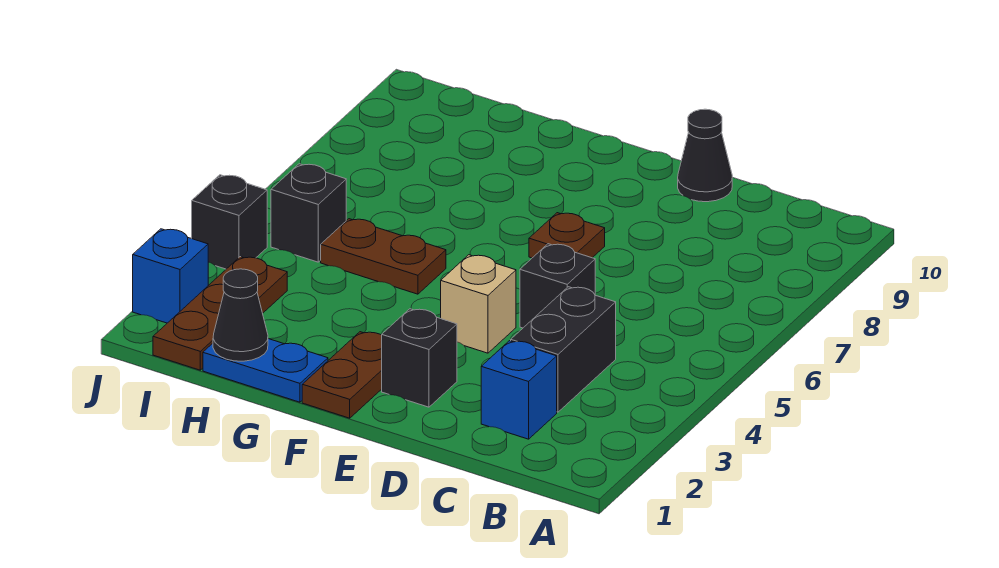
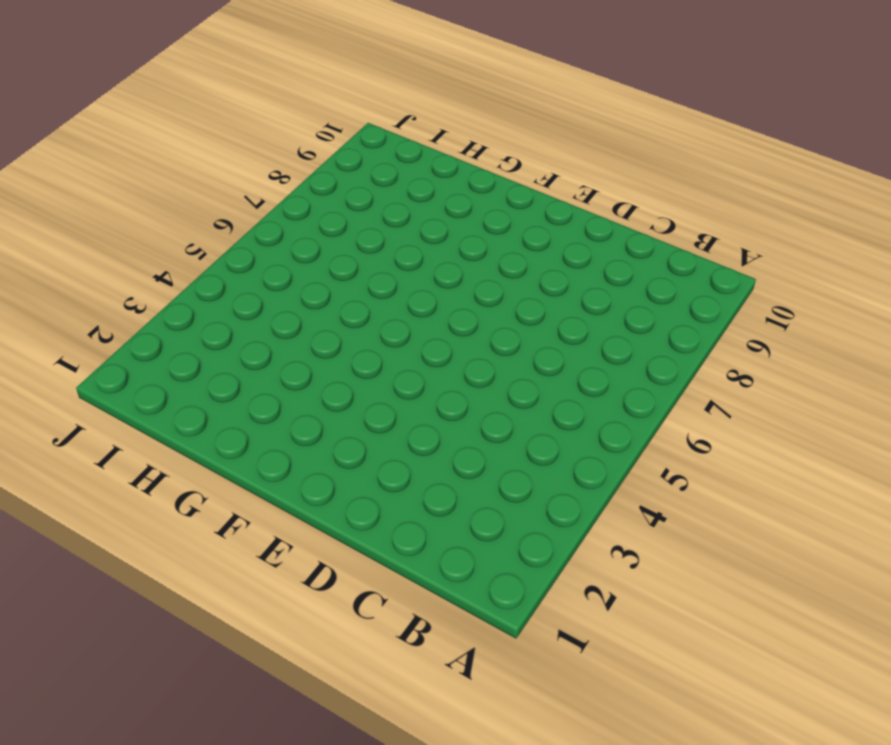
none -> blue 1x1 brick [481,341,557,439]
none -> black 1x2 brick [511,287,616,412]
none -> black 1x1 brick [520,244,595,328]

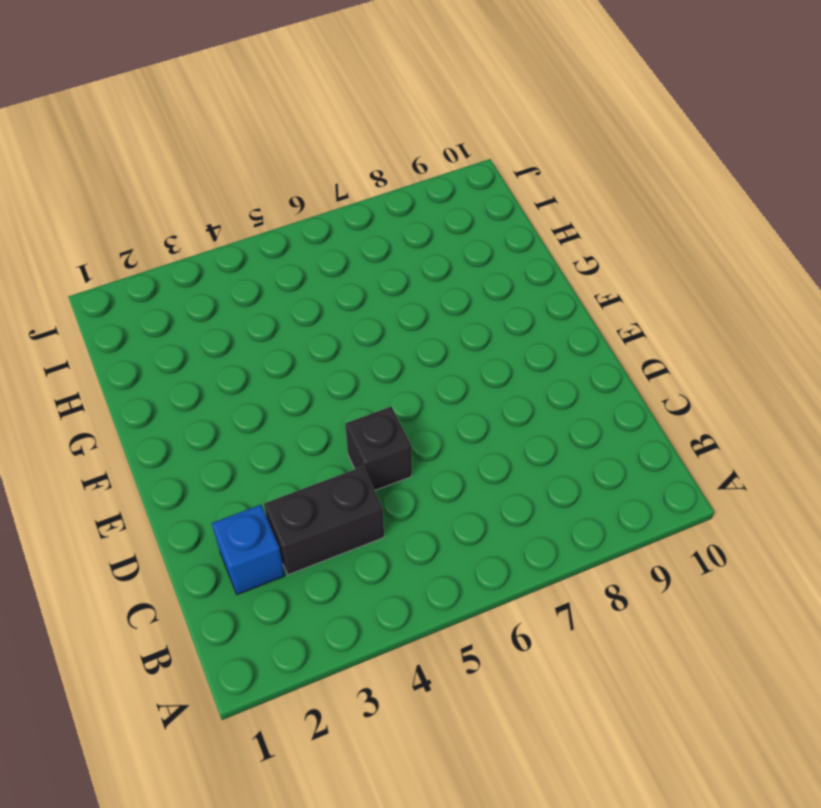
none -> black 1x1 cone [678,109,732,202]
none -> black 1x1 brick [382,309,457,407]
none -> tan 1x1 brick [441,255,516,353]

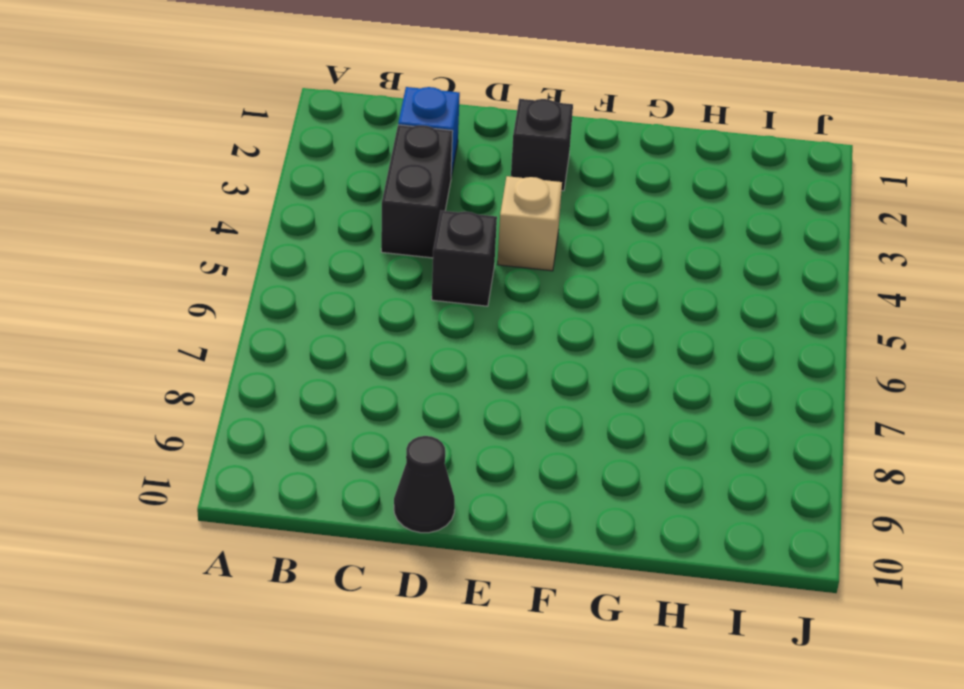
none -> brown 1x1 plate [529,213,605,258]
none -> brown 1x2 plate [302,332,382,418]
none -> blue 1x2 plate [203,339,328,402]

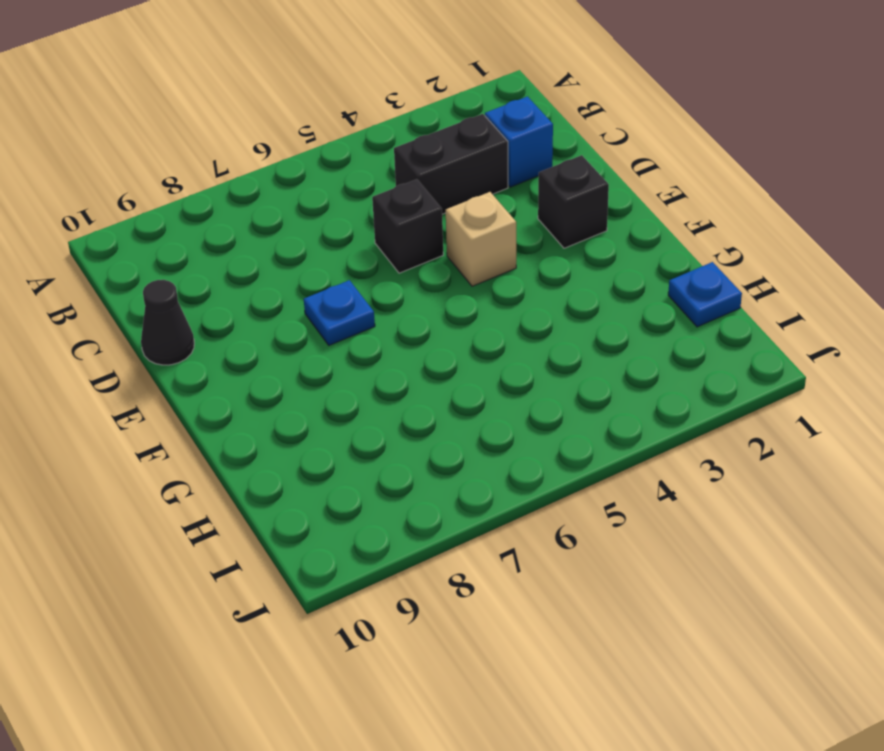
blue 1x1 plate [304,280,375,345] -> brown 1x1 plate [529,213,605,258]
blue 1x1 plate [668,262,742,327] -> blue 1x2 plate [203,339,328,402]
none -> brown 1x2 plate [302,332,382,418]
none -> brown 1x2 plate [321,219,446,294]
none -> brown 1x3 plate [153,257,287,370]

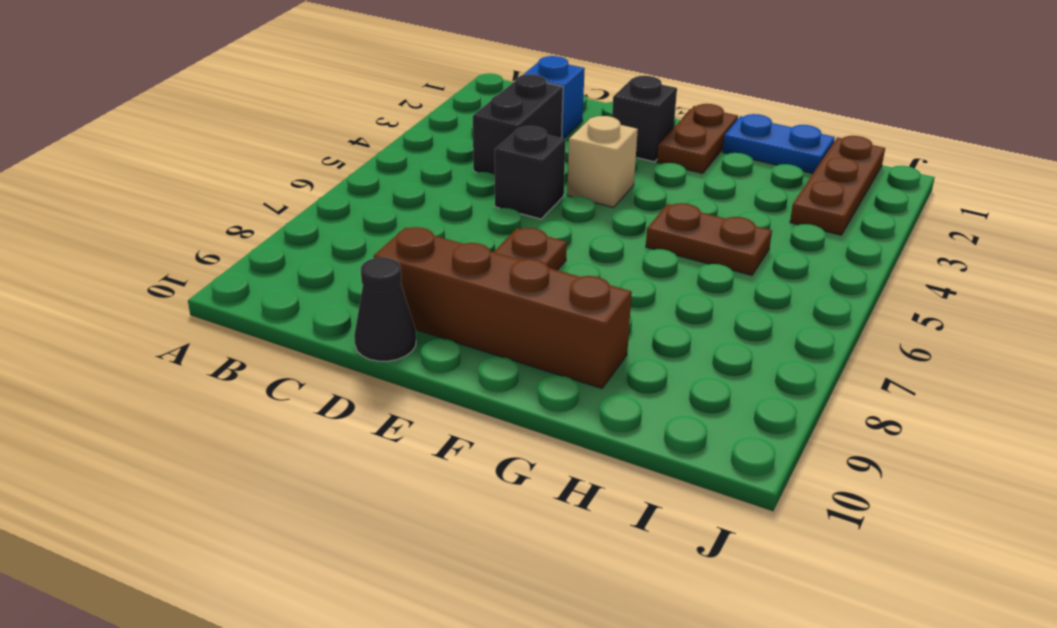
brown 1x4 brick [374,227,632,388] -> none
none -> black 1x1 brick [271,164,346,262]
none -> blue 1x1 brick [133,229,208,323]
none -> black 1x1 brick [192,175,267,269]

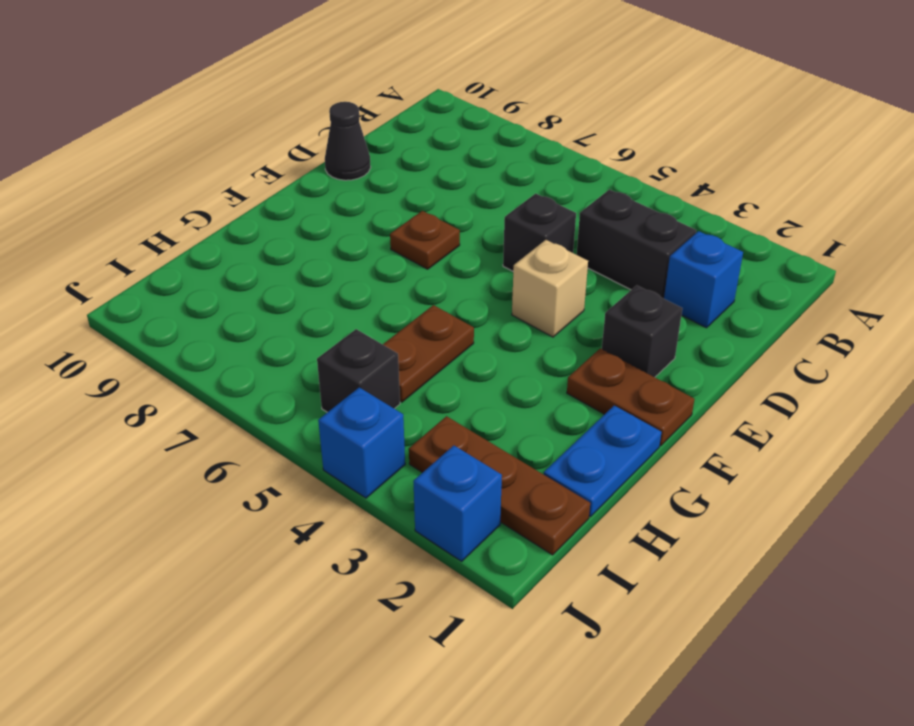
blue 1x1 brick [318,387,405,498] -> black 1x1 brick [192,175,267,269]
none -> black 1x1 cone [213,269,268,361]

